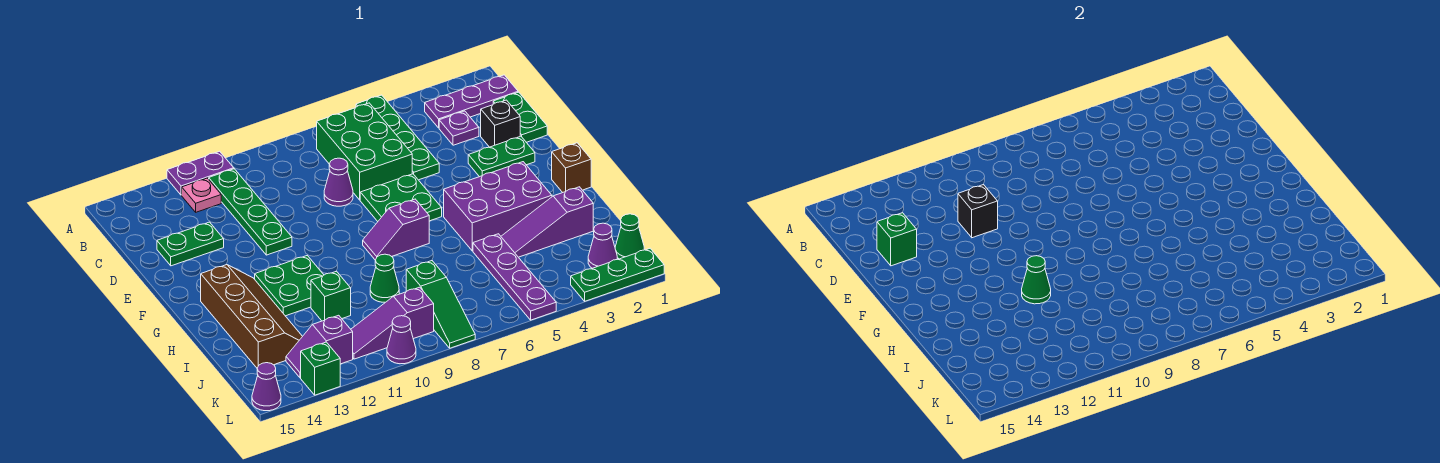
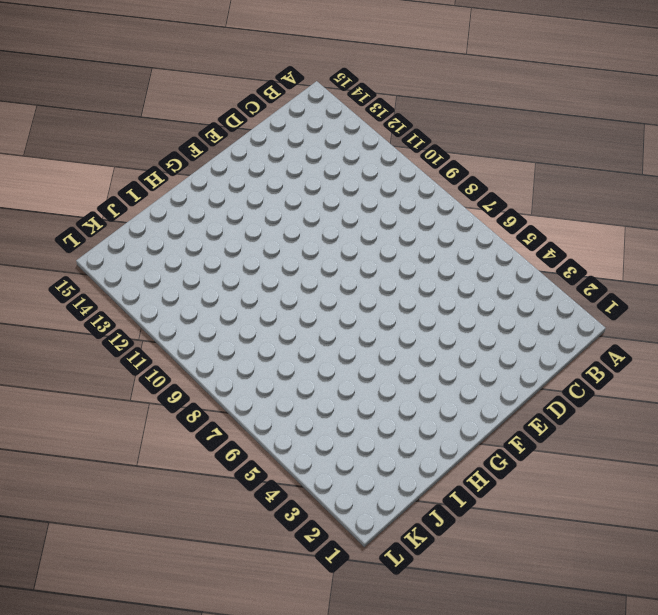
none -> green 1x4 plate [356,95,439,180]
none -> purple 1x2 plate [167,151,234,195]
none -> purple 1x3 plate [425,75,518,128]
none -> green 2x3 brick [317,103,412,200]

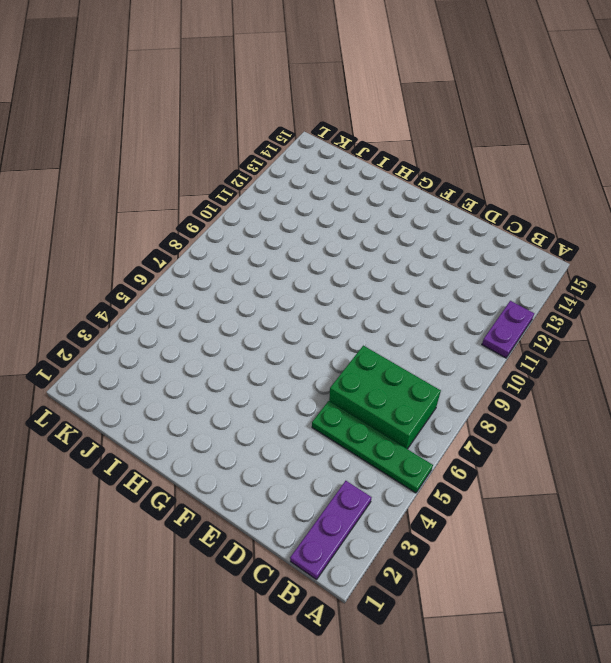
none -> green 1x4 plate [209,169,292,255]
none -> pink 1x1 plate [182,178,221,212]
none -> green 1x2 plate [493,92,547,142]
none -> purple 1x1 plate [439,111,479,145]

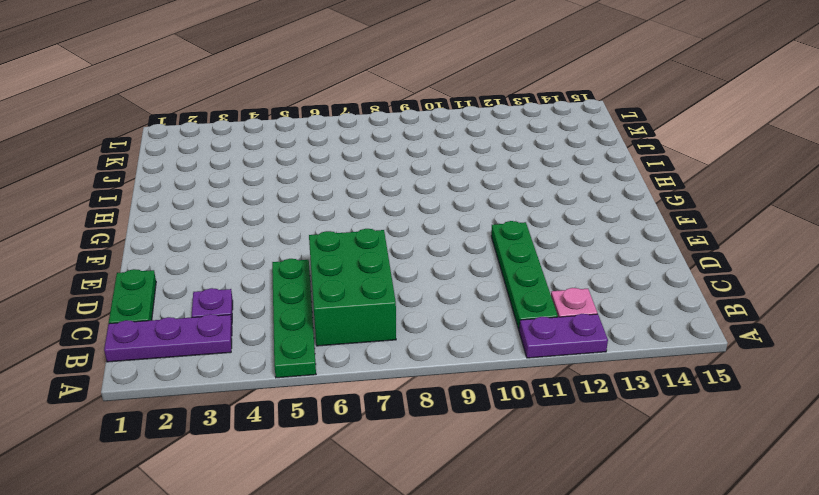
none -> black 1x1 brick [481,100,520,147]
none -> purple 1x1 cone [324,158,353,206]
none -> green 1x2 plate [157,222,224,266]
none -> green 1x2 plate [468,136,535,177]

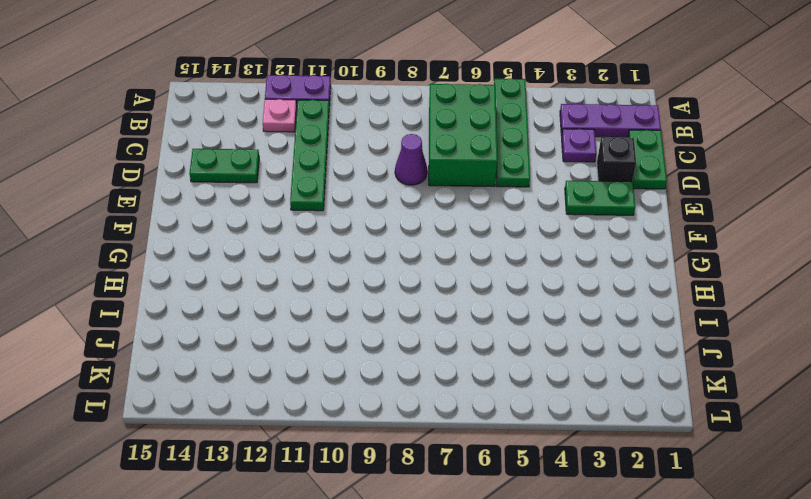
none -> green 2x2 plate [360,174,442,221]
none -> brown 1x1 brick [552,143,591,192]
none -> purple 2x3 brick [444,162,552,251]
none -> purple 1x2 slope [363,199,429,260]

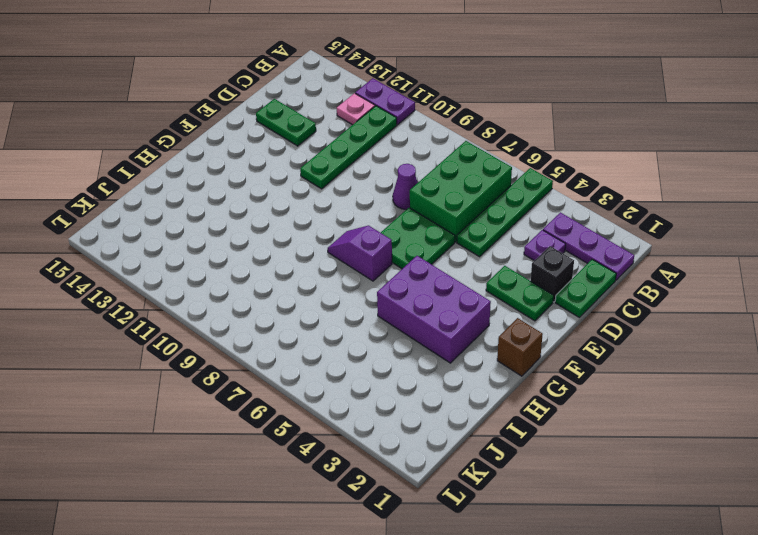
none -> green 2x2 plate [255,256,324,316]
none -> brown 2x4 slope [201,265,303,368]
none -> purple 1x3 slope [501,187,593,257]
none -> purple 1x4 plate [473,234,556,320]

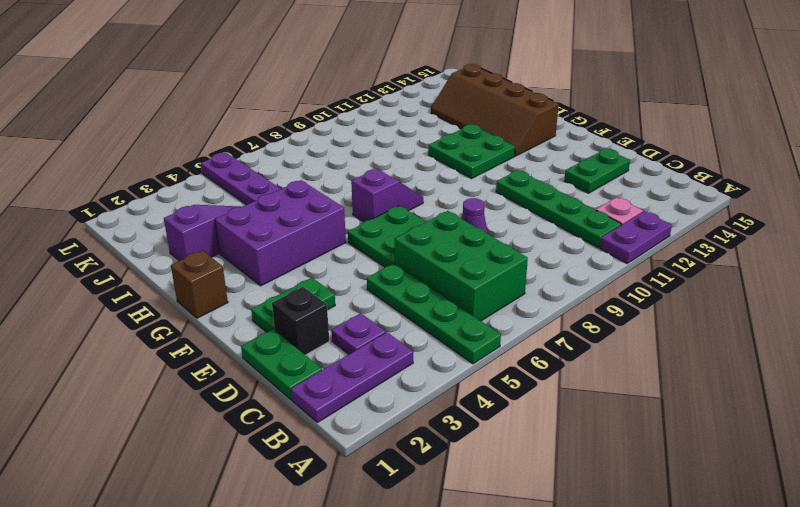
none -> green 1x1 cone [370,254,399,302]
none -> green 1x1 brick [311,271,351,321]
none -> green 1x3 slope [406,261,475,348]
none -> green 1x1 cone [615,214,644,259]

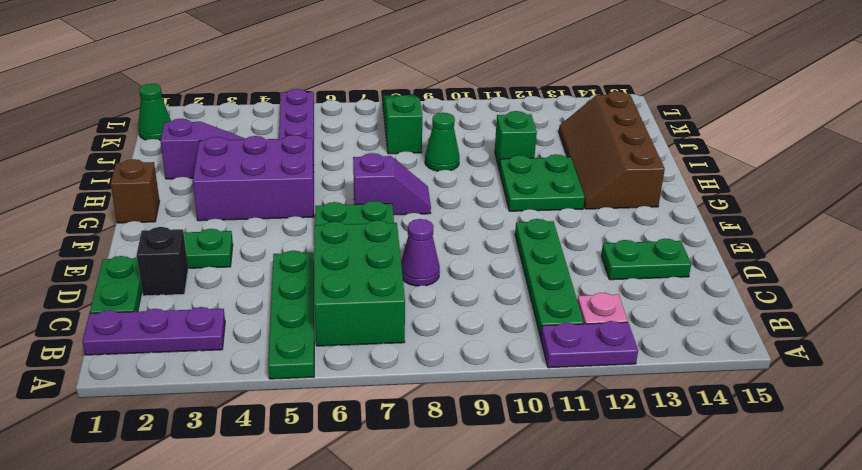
none -> purple 1x1 plate [439,111,479,145]
none -> purple 1x1 cone [588,223,617,268]
none -> purple 1x3 slope [351,287,434,359]
none -> purple 1x2 slope [286,315,353,378]

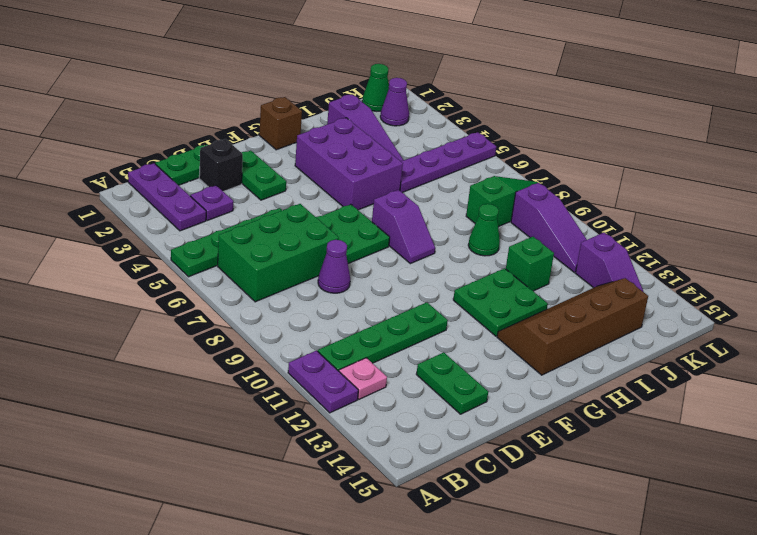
none -> green 1x3 plate [571,248,664,301]
none -> purple 1x1 cone [387,316,416,364]
none -> green 1x1 brick [301,342,340,395]
none -> purple 1x1 cone [252,363,281,411]

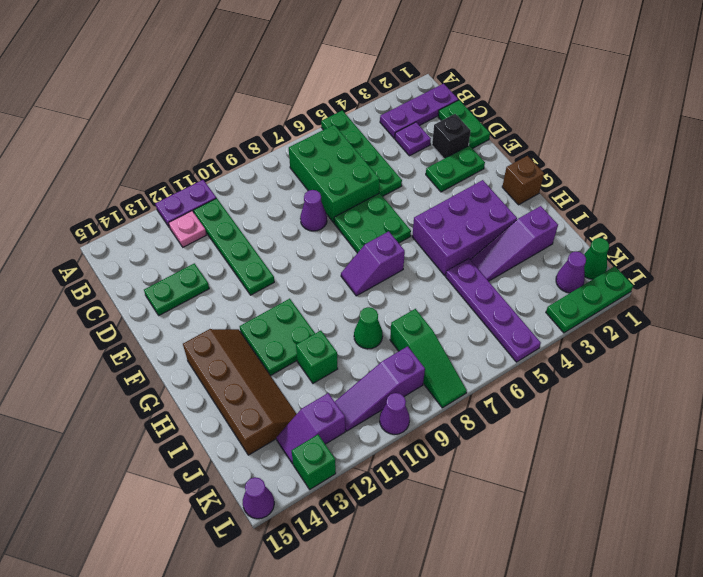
none -> black 1x1 brick [958,185,998,238]
none -> green 1x1 brick [877,213,917,266]
none -> green 1x1 cone [1022,256,1051,304]

